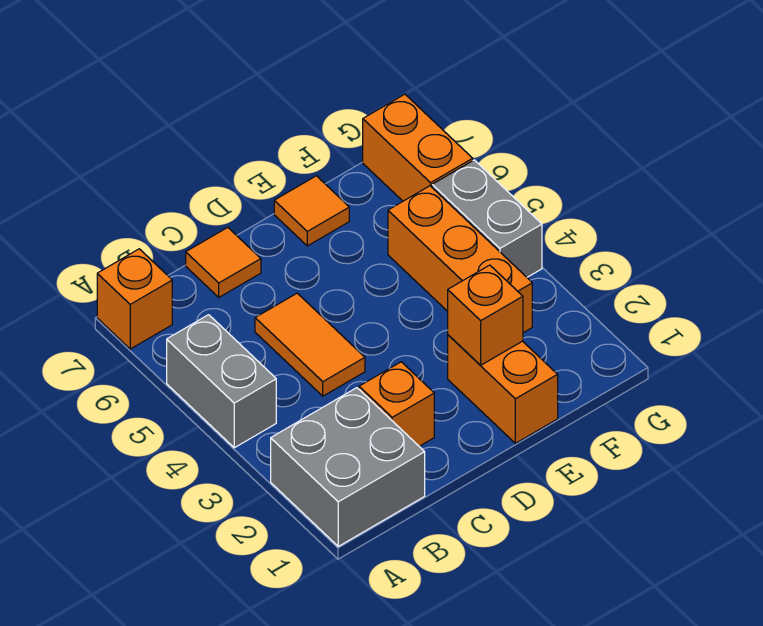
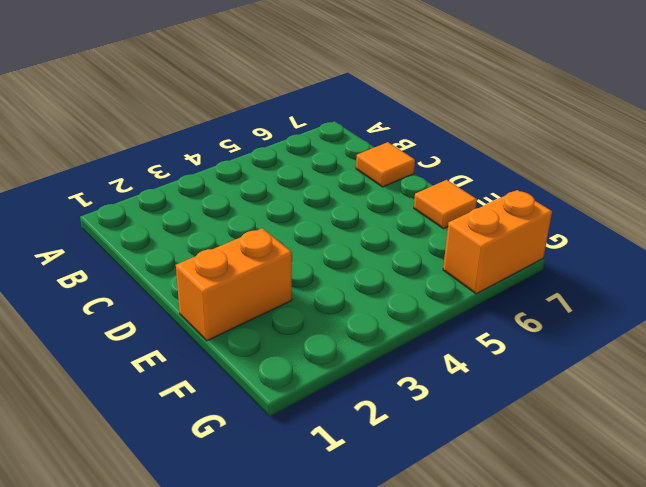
none -> grey 2x2 brick [271,388,425,546]
none -> grey 1x2 brick [167,315,276,448]
none -> orange 1x1 brick [97,249,172,349]

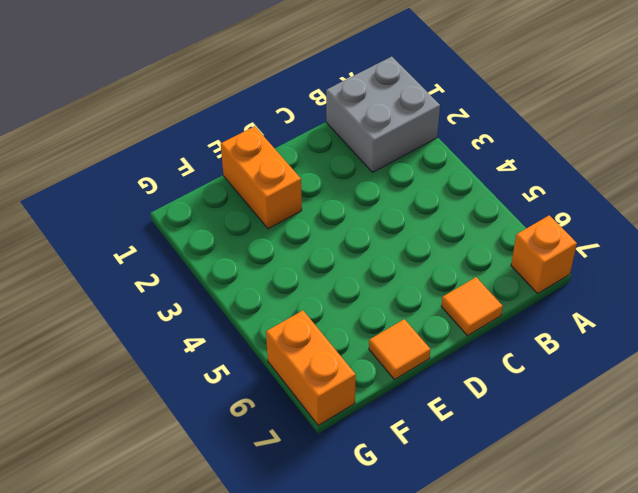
none -> grey 1x2 brick [167,315,276,448]
none -> orange 1x1 brick [359,362,434,446]
none -> orange 1x2 tile [255,293,365,396]

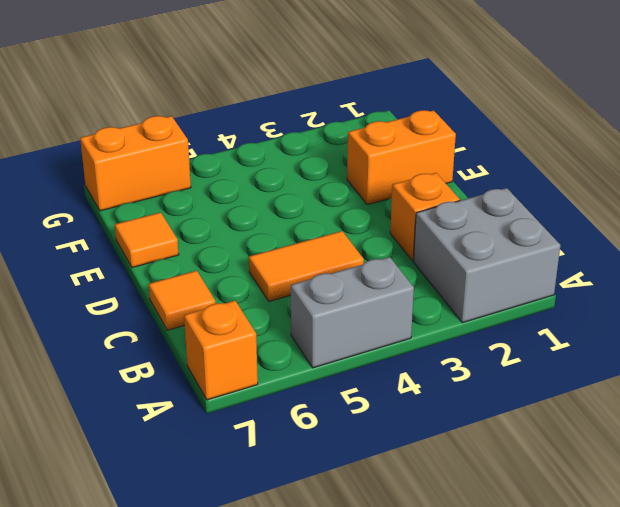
none -> orange 1x3 brick [388,186,532,333]
none -> grey 1x2 brick [432,160,542,277]
none -> orange 1x1 brick [448,265,523,365]

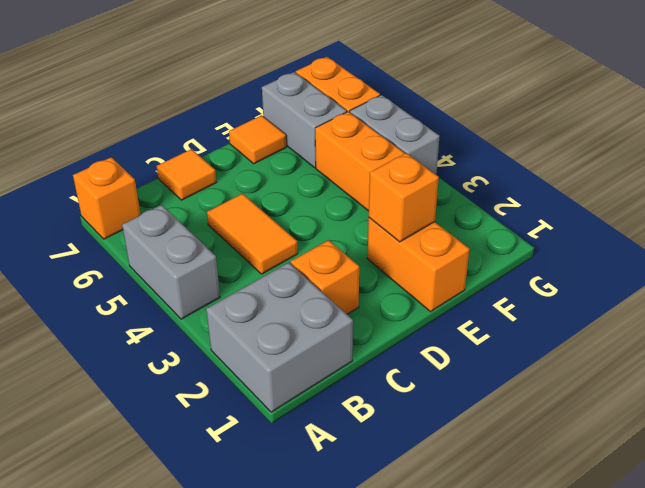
grey 1x2 brick [262,72,347,168] -> none

